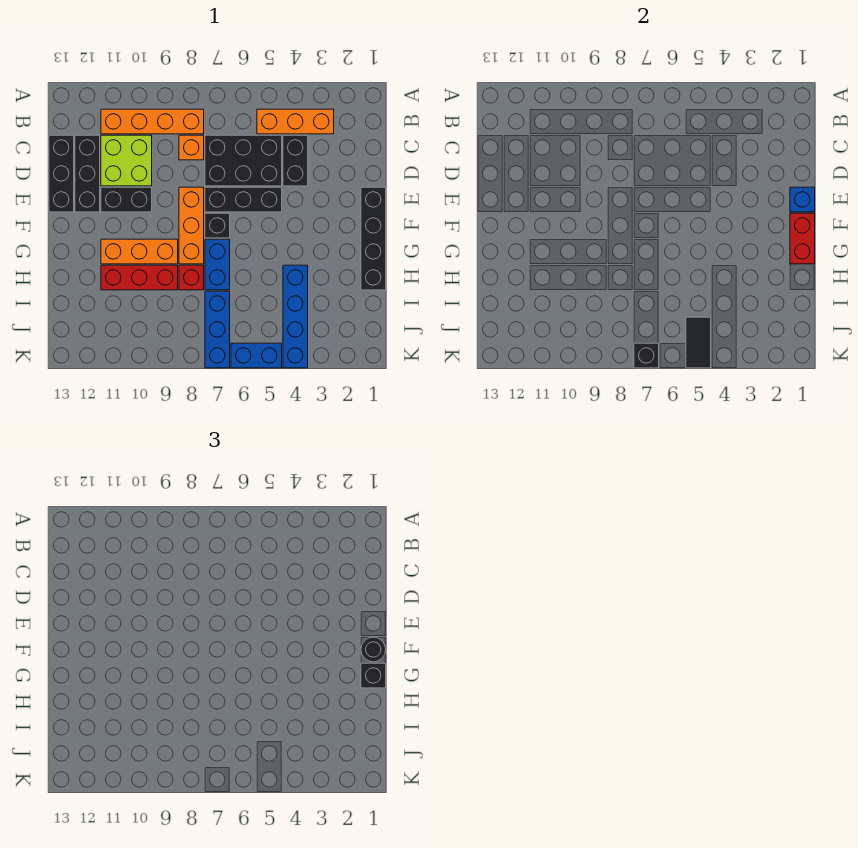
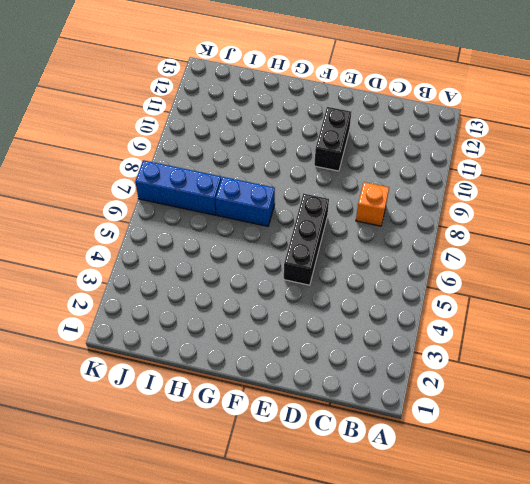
none -> orange 1x3 brick [257,109,334,134]
none -> orange 1x4 brick [101,109,204,134]
none -> black 1x2 brick [283,135,308,186]

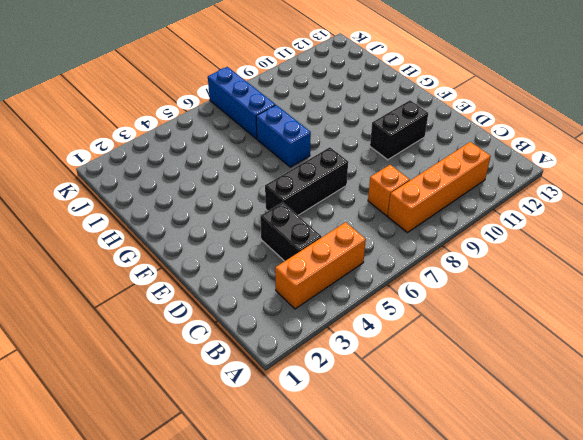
none -> black 2x3 brick [205,135,282,186]
none -> lime 2x2 brick [101,135,152,186]
none -> black 1x3 brick [75,135,100,212]

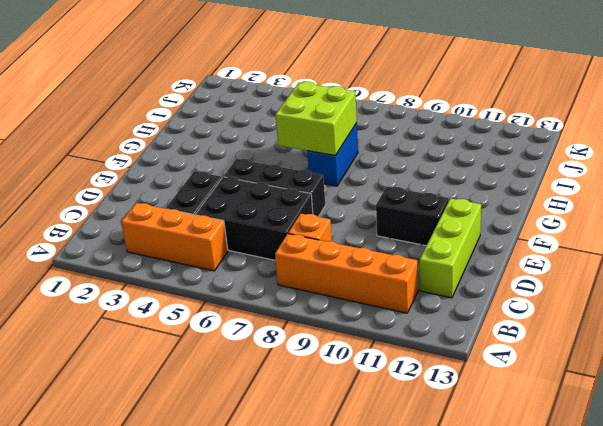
lime 1x3 brick [420,198,481,298] -> black 1x3 brick [75,135,100,212]
lime 2x2 brick [275,82,357,156] -> lime 2x2 brick moved to [101,135,152,186]
none -> black 1x3 brick [49,135,74,212]
none -> black 1x4 brick [361,187,386,290]
none -> orange 1x3 brick [179,187,204,264]

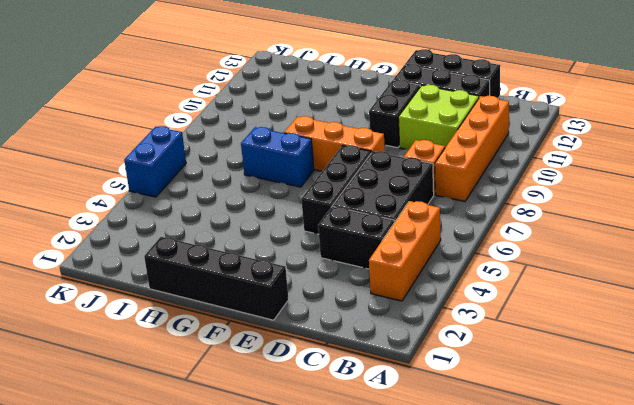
none -> black 1x1 brick [205,213,230,238]
none -> orange 1x3 brick [101,239,178,264]
none -> blue 1x4 brick [283,265,308,368]

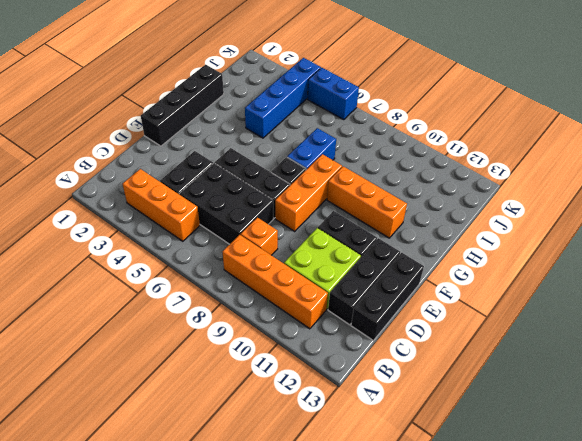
none -> red 1x1 brick [179,265,204,290]
none -> red 1x3 brick [101,265,178,290]
none -> blue 1x3 brick [205,291,230,368]

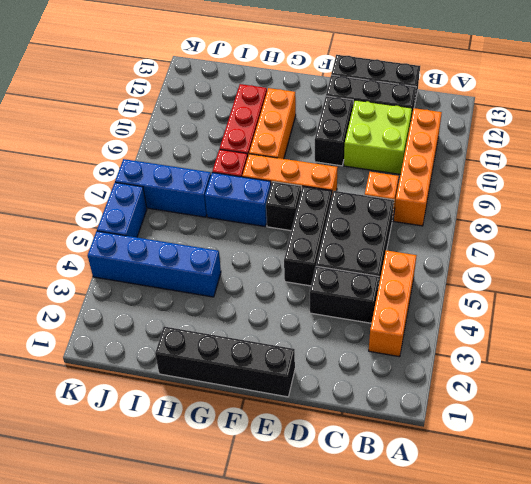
none -> blue 1x1 brick [790,187,815,212]
none -> red 1x2 brick [790,213,815,264]
none -> black 1x2 tile [686,317,711,368]

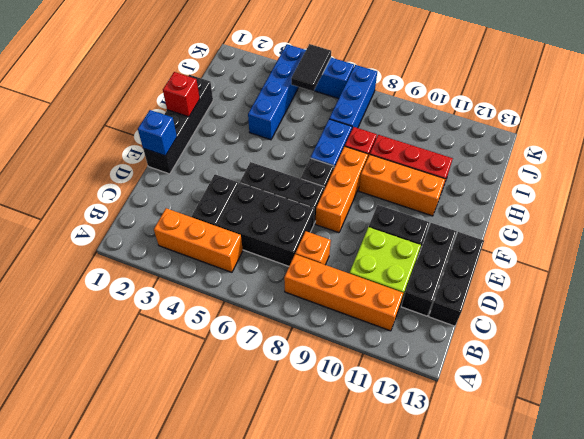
red 1x1 brick [163,72,200,117] -> red 1x2 brick [790,213,815,264]
none -> black 1x1 brick [634,343,659,368]
none -> black 1x1 round brick [361,637,386,662]
none -> black 1x1 brick [361,663,386,688]

